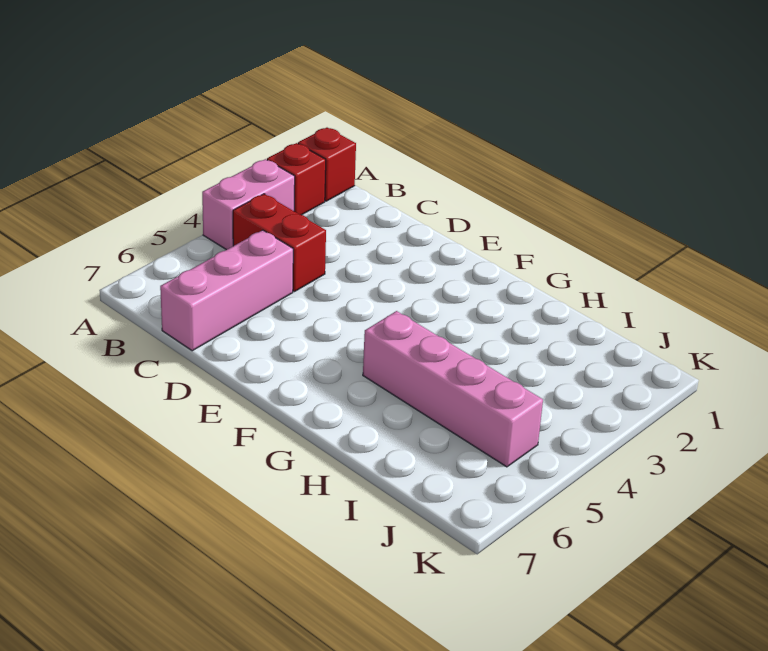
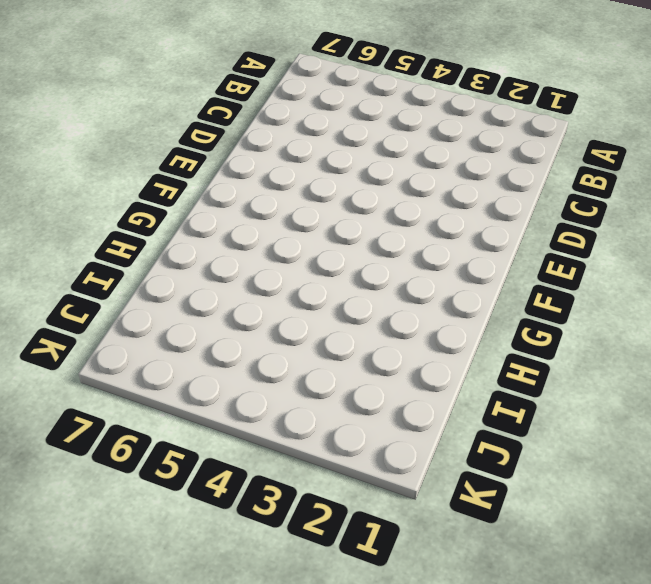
none -> red 1x1 brick [298,128,356,201]
none -> red 1x1 brick [267,143,326,215]

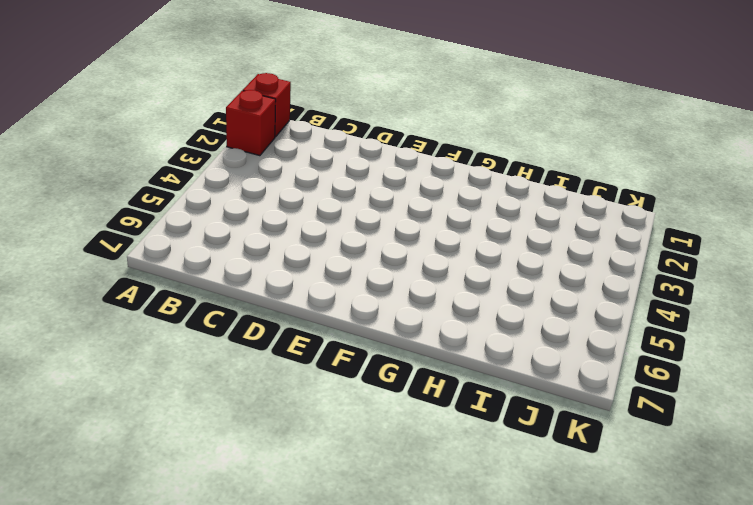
none -> pink 1x2 brick [202,159,295,250]
none -> red 1x2 brick [233,194,326,292]

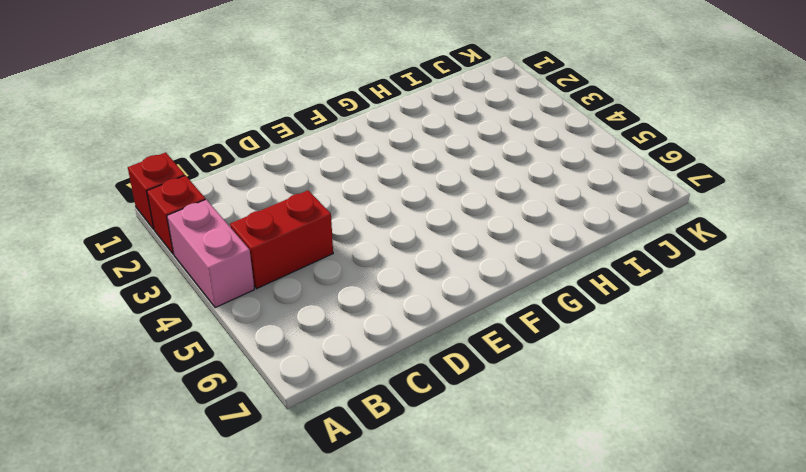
none -> pink 1x3 brick [160,230,293,351]
none -> pink 1x4 brick [363,311,543,467]

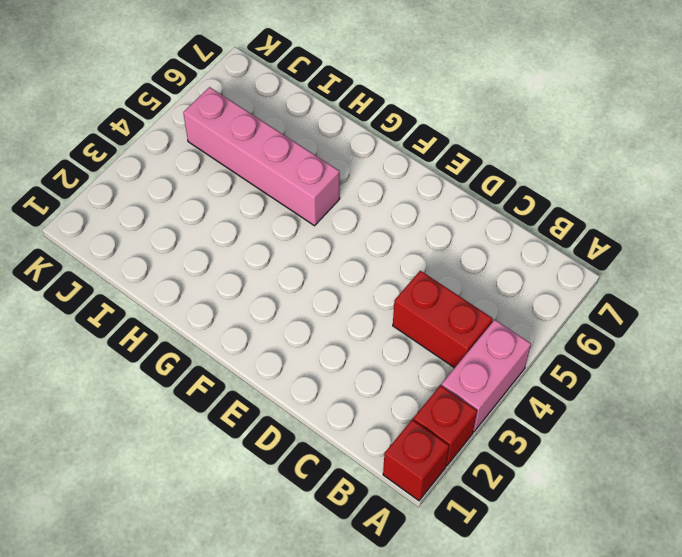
none -> pink 1x3 brick [160,230,293,351]

